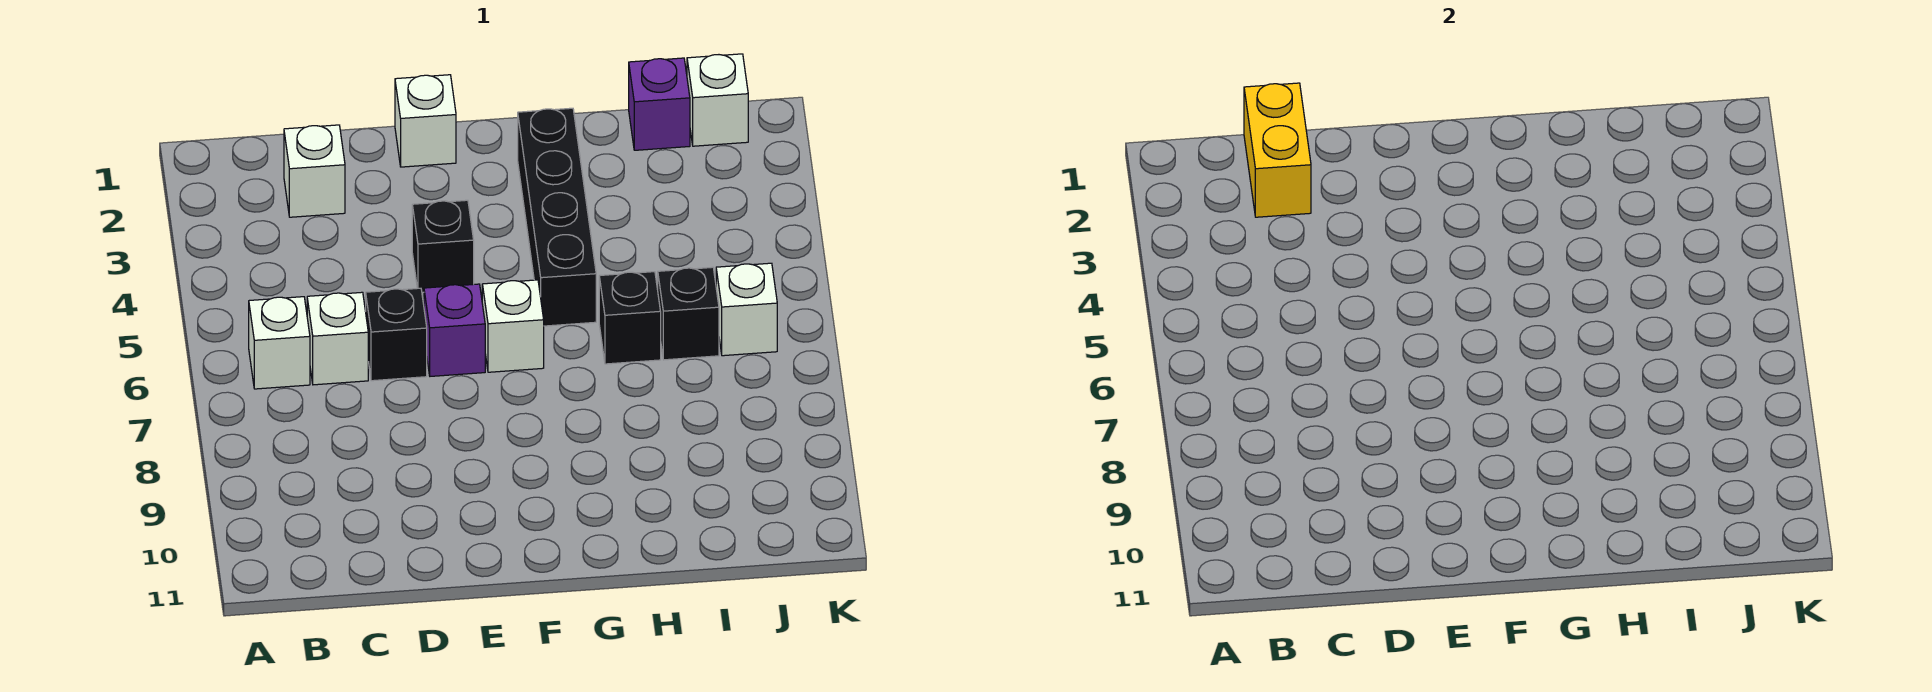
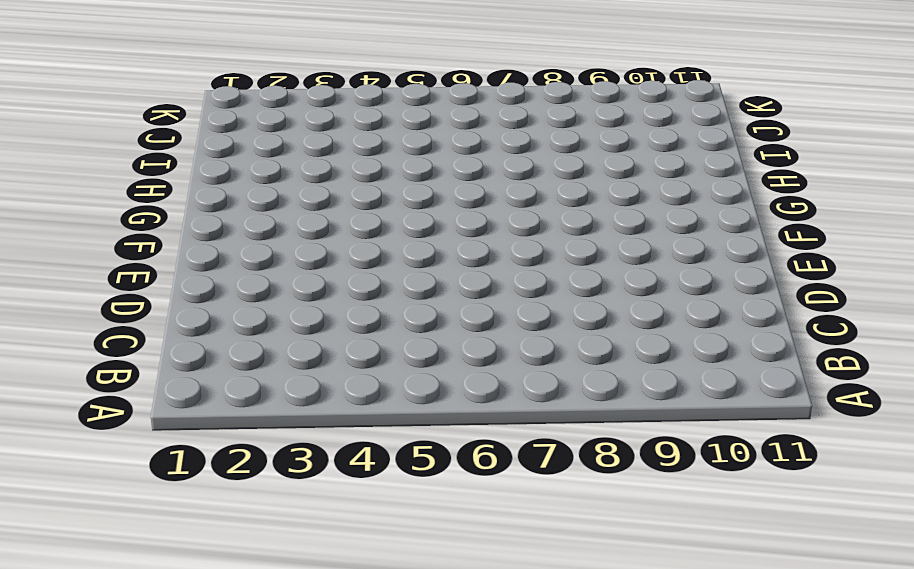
none -> white 1x1 brick [249,297,310,389]
none -> white 1x1 brick [284,125,345,217]
none -> white 1x1 brick [307,292,368,385]

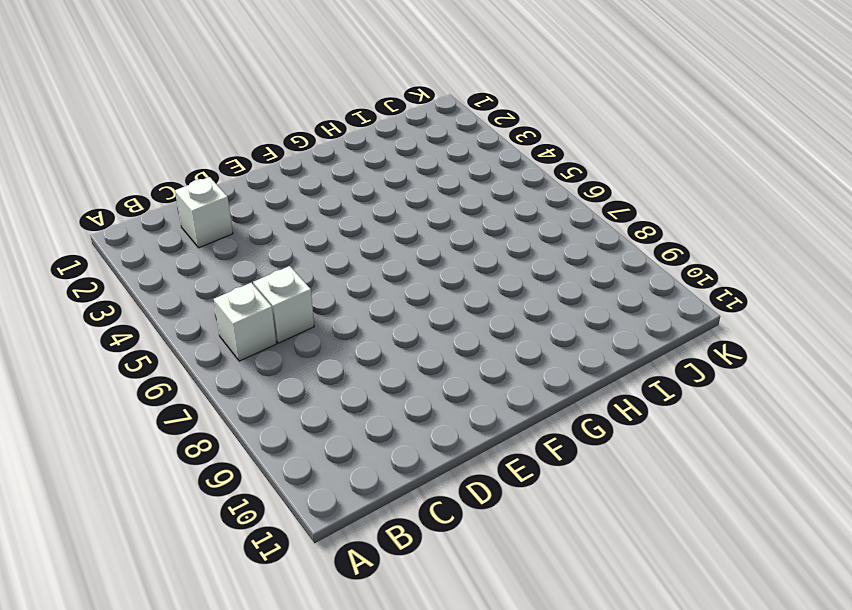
none -> black 1x1 brick [366,288,427,381]
none -> white 1x1 brick [395,75,456,167]
none -> black 1x1 brick [412,200,474,292]

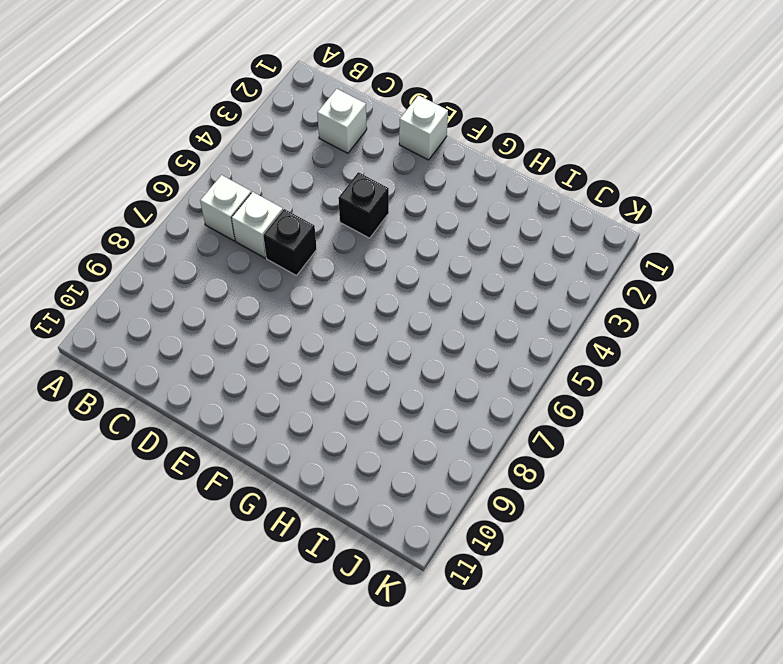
none -> purple 1x1 brick [424,284,485,376]
none -> white 1x1 brick [482,280,544,372]
none -> black 1x4 brick [518,108,596,326]

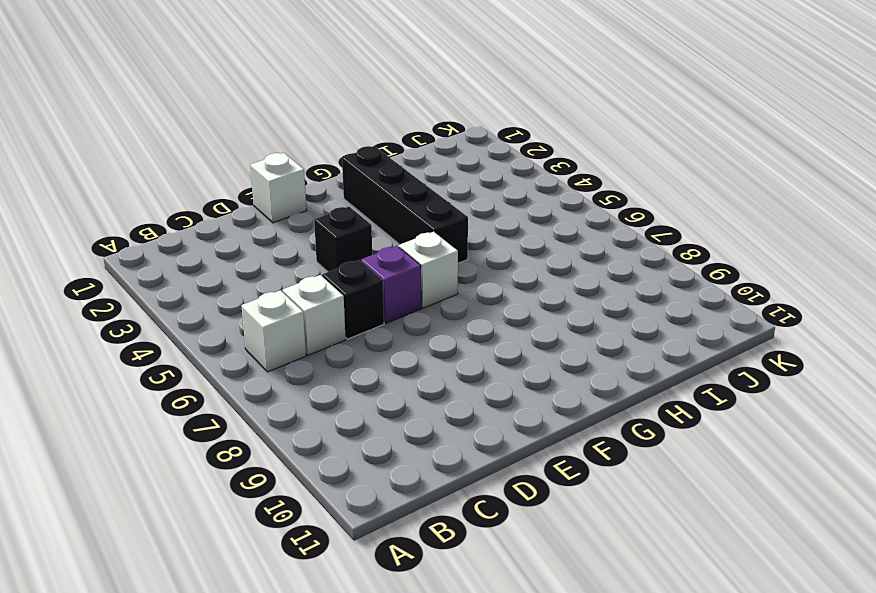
none -> white 1x1 brick [284,125,345,217]
none -> black 1x1 brick [599,272,661,364]
none -> purple 1x1 brick [629,58,690,150]

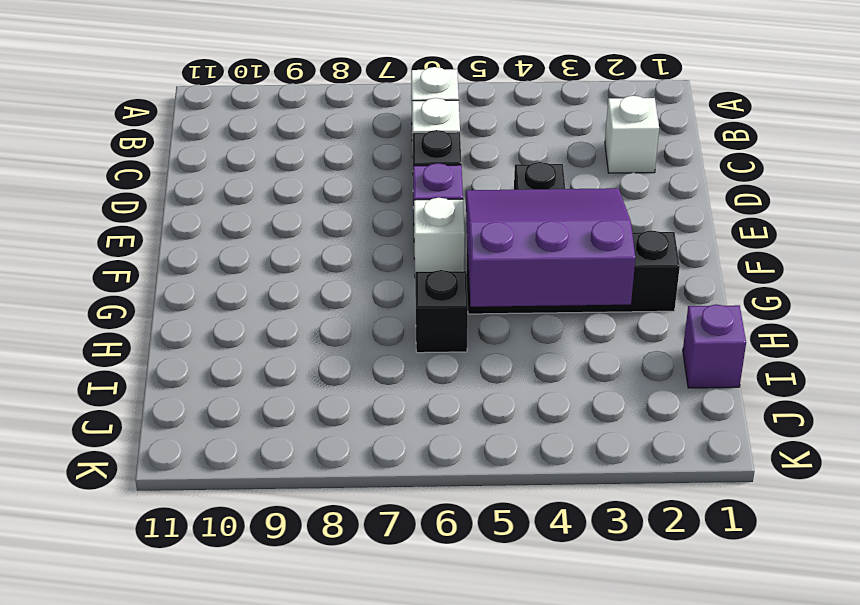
purple 3x3 slope [466,188,635,307] -> none
none -> white 1x1 brick [395,75,456,167]
none -> black 1x1 brick [658,267,719,360]
none -> white 1x1 brick [687,54,748,146]

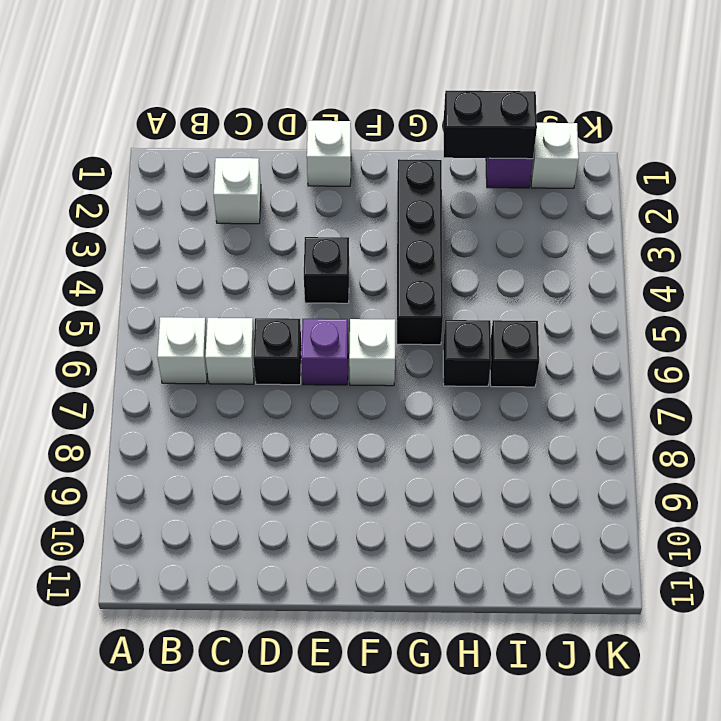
black 1x2 brick [443,91,537,159] -> none
none -> white 1x1 brick [716,263,777,356]
none -> yellow 1x2 brick [1244,83,1311,217]

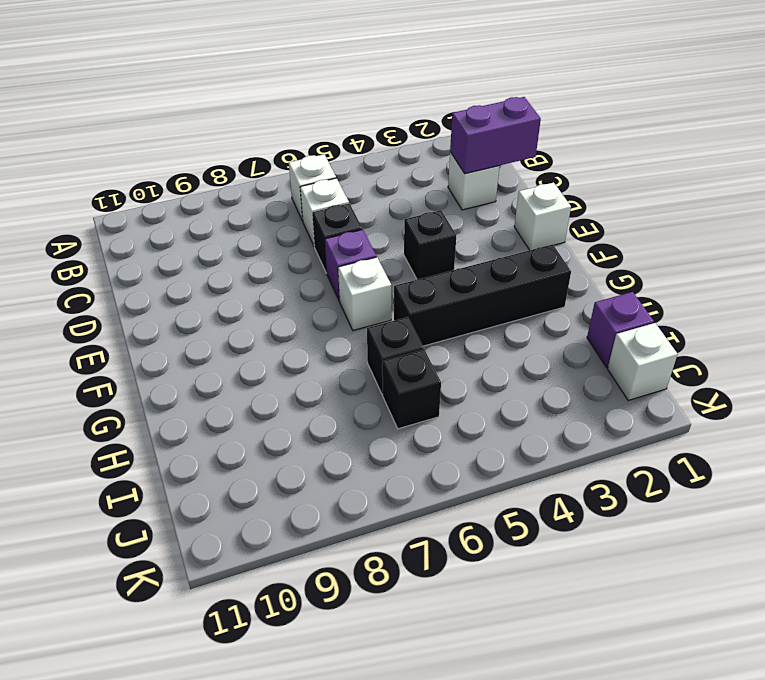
purple 1x2 brick [450,97,541,174] -> yellow 1x2 brick [1244,83,1311,217]
none -> white 1x1 brick [716,263,777,356]

